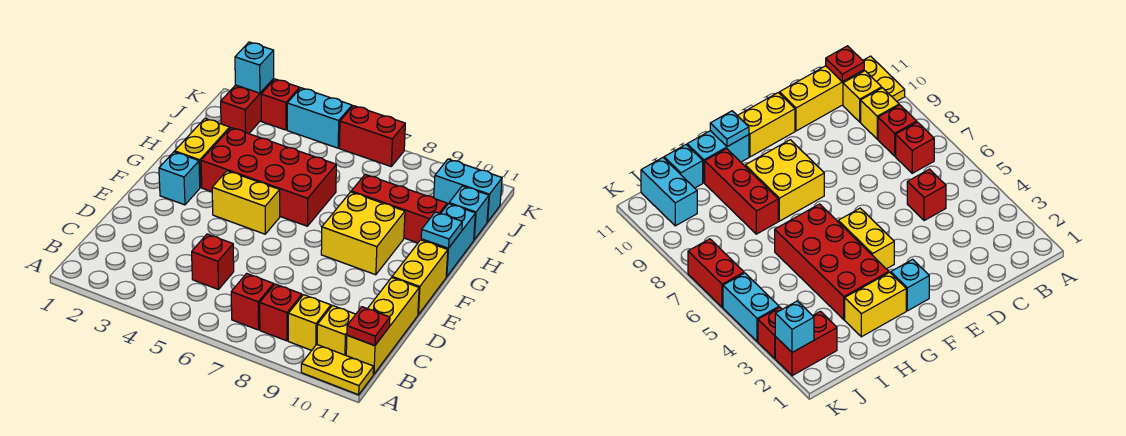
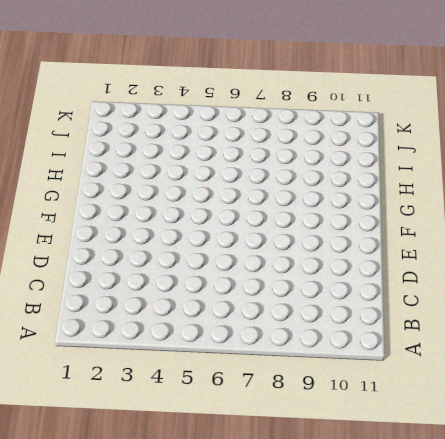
none -> yellow 1x2 plate [301,344,374,395]
none -> red 1x1 brick [231,273,274,330]
none -> red 1x1 brick [260,284,302,341]

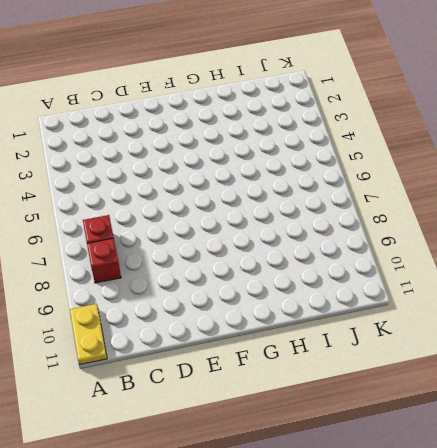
none -> yellow 1x1 brick [288,295,331,350]
none -> yellow 1x1 brick [317,306,356,355]
none -> yellow 1x3 brick [346,278,419,374]

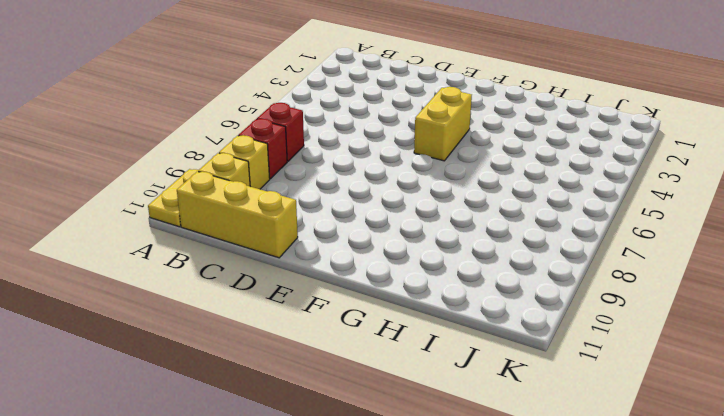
none -> red 1x1 brick [192,234,234,289]
none -> yellow 1x2 brick [392,240,448,314]
none -> cyan 1x1 brick [159,152,200,205]

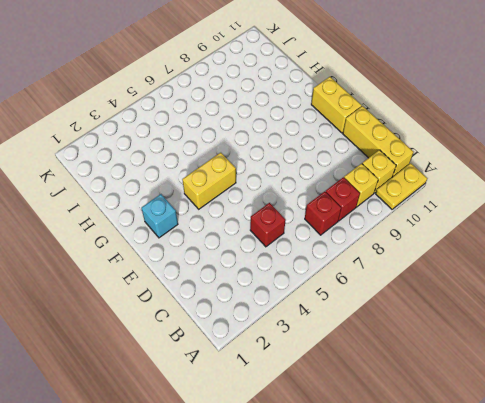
none -> yellow 2x2 brick [321,192,405,275]
none -> yellow 1x2 brick [175,119,230,188]
none -> red 2x4 brick [201,128,336,226]

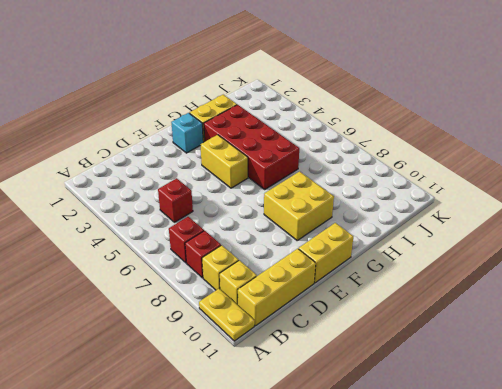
none -> cyan 1x2 brick [421,204,475,277]
none -> red 1x3 brick [351,175,447,243]
none -> cyan 1x1 brick [449,186,489,240]

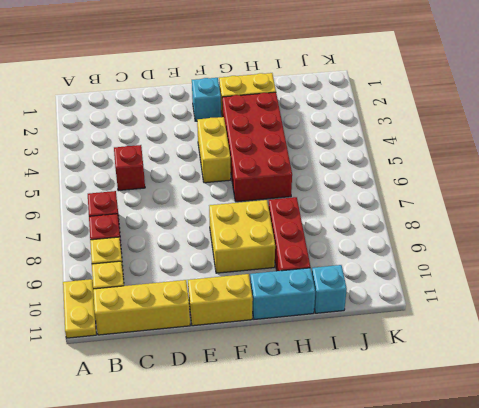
none -> red 1x2 brick [221,79,274,134]
none -> cyan 1x2 brick [434,159,502,222]
none -> red 1x1 brick [261,79,300,130]

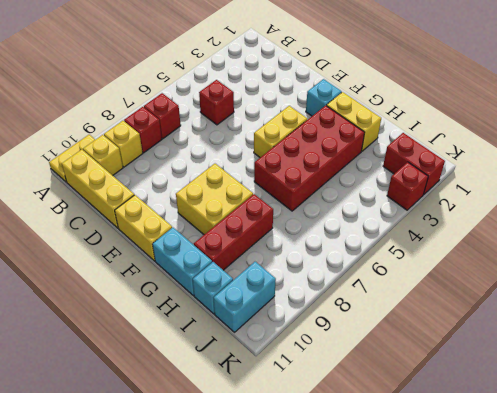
none -> cyan 1x2 brick [287,88,352,148]
none -> red 1x2 brick [339,106,405,166]
none -> red 1x1 plate [347,307,390,346]

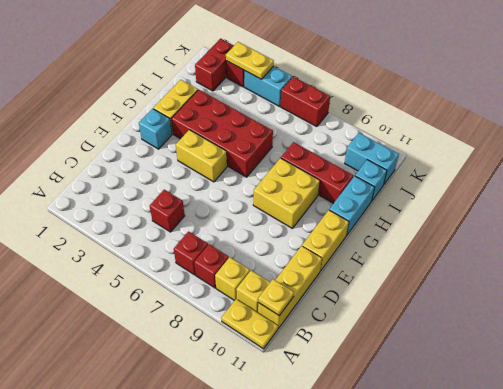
yellow 1x1 plate [258,279,294,316] -> red 1x1 plate [347,307,390,346]
yellow 1x2 plate [226,42,274,79] -> none
none -> cyan 1x1 plate [421,212,462,248]
none -> cyan 1x1 brick [235,42,274,93]

